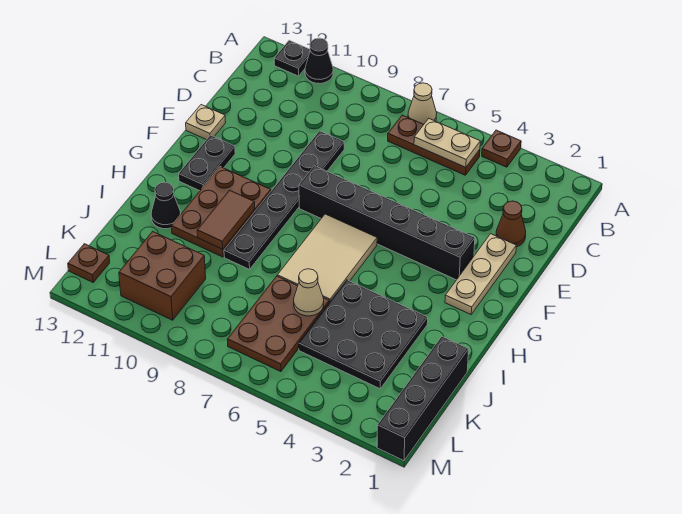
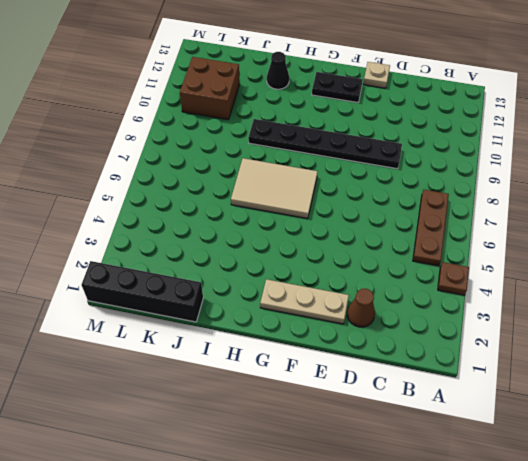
none -> tan 1x1 cone [408,83,437,124]
none -> black 1x1 cone [305,38,333,84]
none -> black 1x1 plate [274,40,310,76]

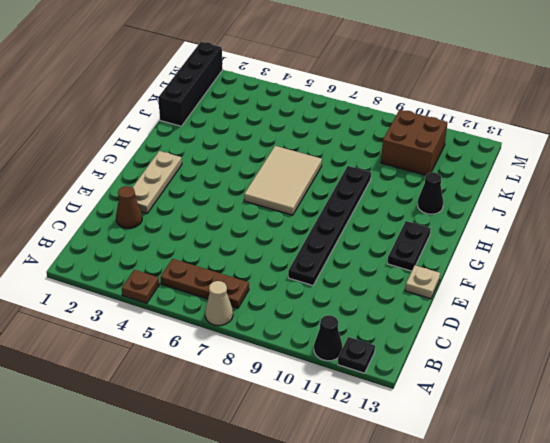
none -> black 1x6 brick [299,166,475,280]
none -> brown 2x3 plate [171,167,271,257]
none -> black 3x3 plate [299,280,428,389]

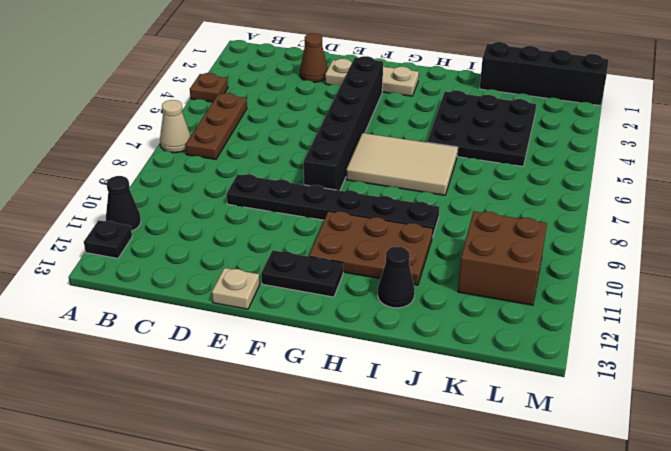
none -> brown 2x3 plate [227,276,329,372]
none -> brown 1x1 plate [68,244,110,282]
none -> tan 1x2 plate [414,119,480,167]

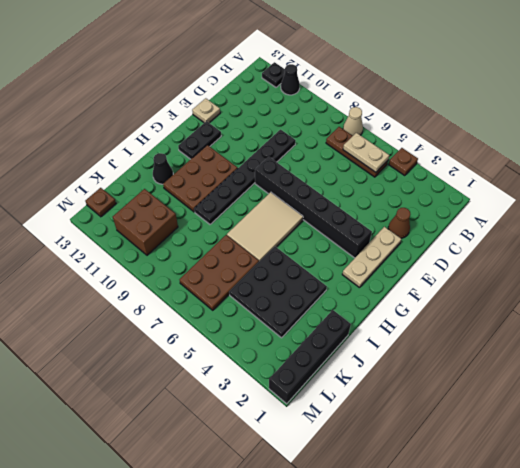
none -> brown 1x2 tile [197,190,255,249]
none -> tan 1x1 cone [294,269,324,316]

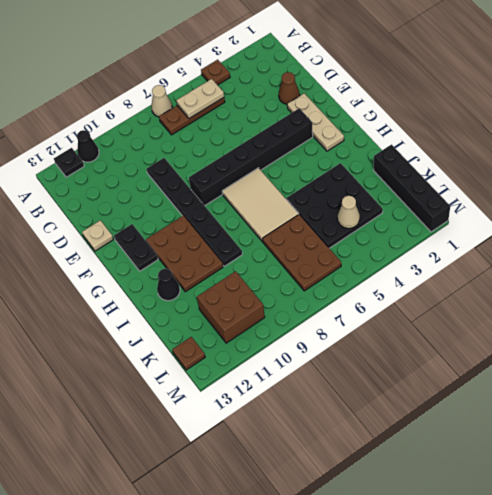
tan 1x1 cone [337,196,360,228] -> tan 1x1 cone moved to [294,269,324,316]
none -> brown 1x2 tile [197,190,255,249]

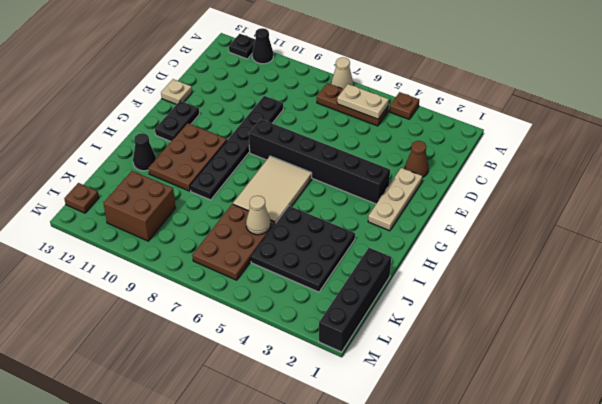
none -> brown 1x2 tile [197,190,255,249]

